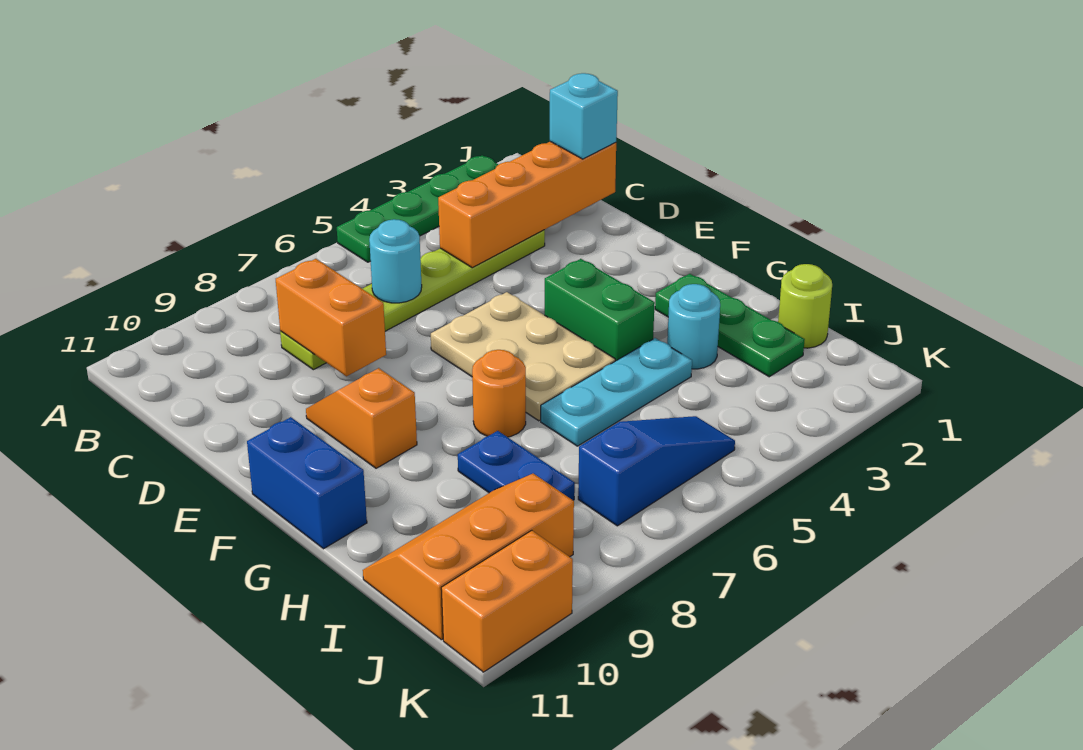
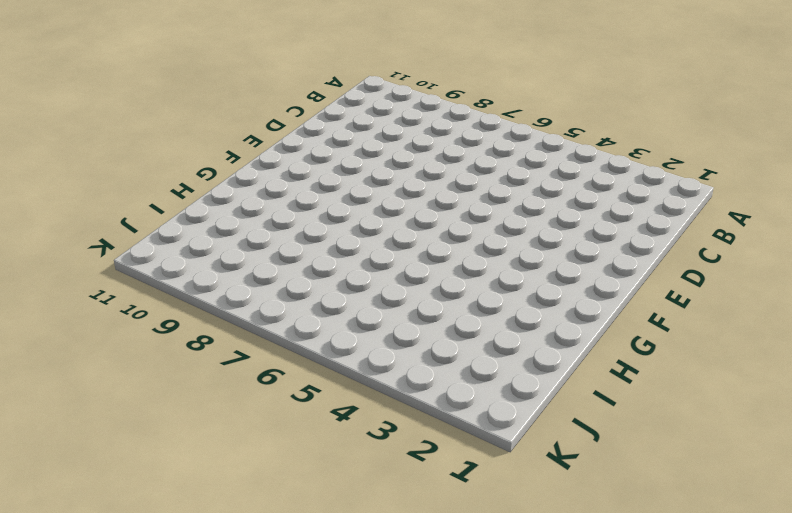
none -> green 1x4 plate [337,155,498,262]
none -> lime 1x6 plate [280,230,545,370]
none -> tan 2x3 plate [431,292,615,421]

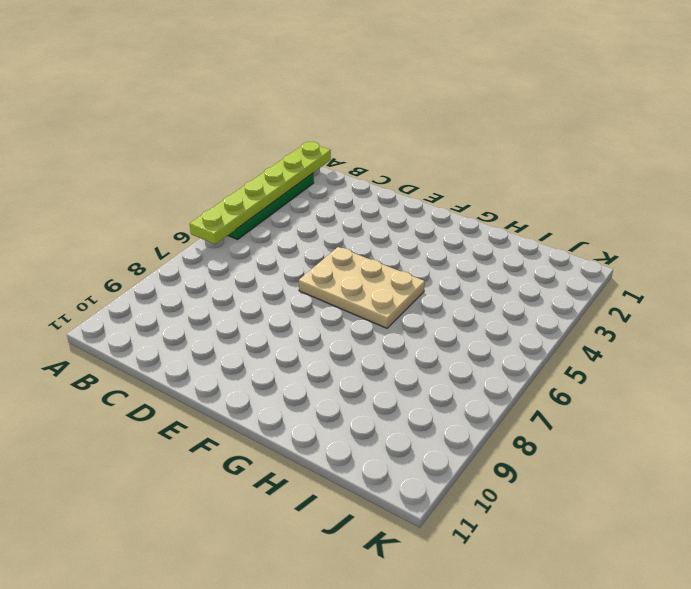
lime 1x6 plate [190,142,331,244] -> lime 1x6 plate moved to [280,230,545,370]
none -> orange 1x2 slope [306,368,417,468]
none -> green 1x2 brick [545,259,655,361]
none -> blue 1x2 brick [247,417,367,549]

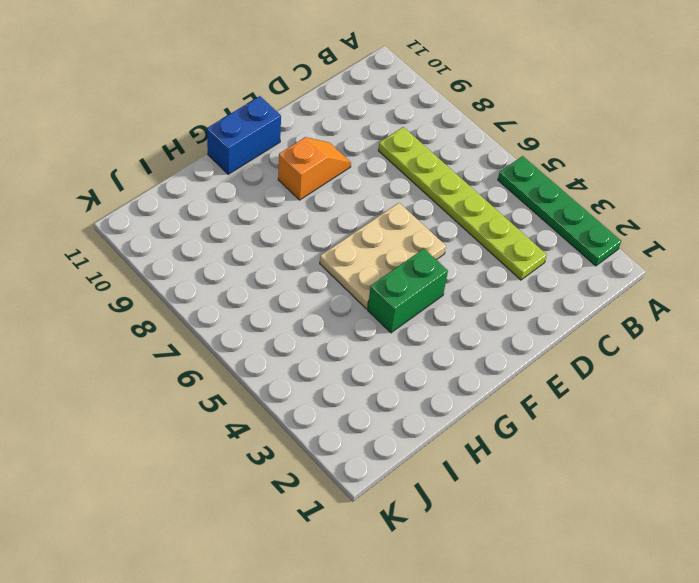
none -> green 1x3 plate [655,274,805,377]
none -> orange 1x1 round brick [472,350,526,437]
none -> cyan 1x1 round brick [667,284,720,369]

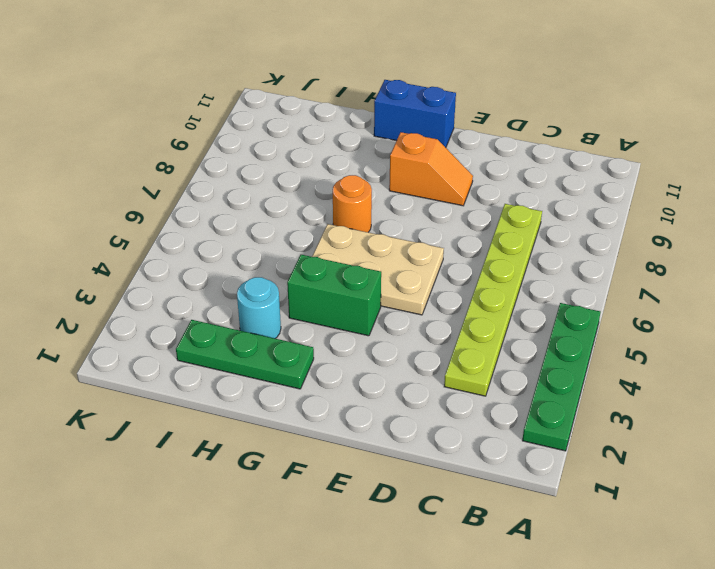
none -> cyan 1x3 plate [541,338,692,446]
none -> blue 1x2 plate [458,431,575,500]
none -> lime 1x1 round brick [778,264,832,348]

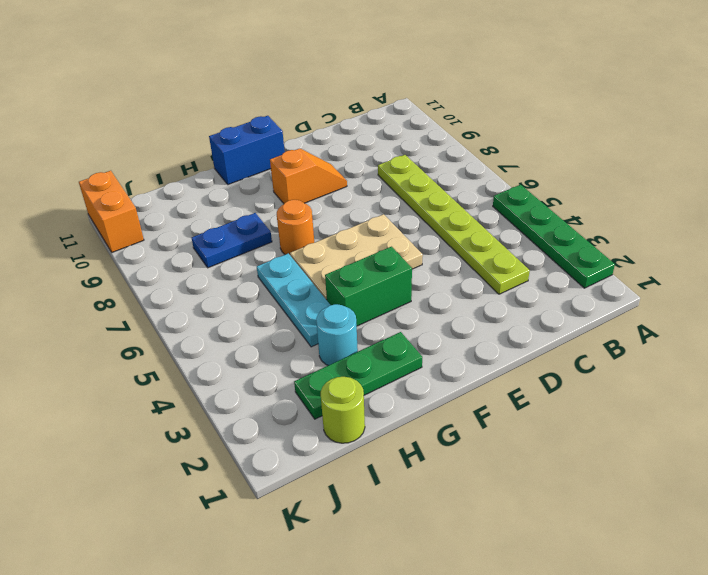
none -> orange 2x3 slope [363,473,574,640]
none -> blue 1x3 slope [578,416,735,526]
none -> orange 1x4 brick [438,142,616,268]

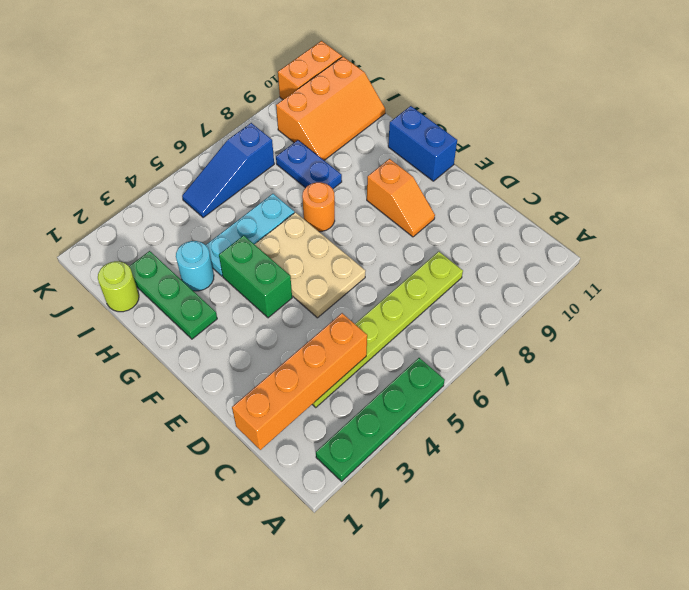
none -> cyan 1x1 round brick [369,219,422,303]
none -> orange 1x2 brick [276,259,386,376]
none -> cyan 1x1 brick [550,73,618,159]

